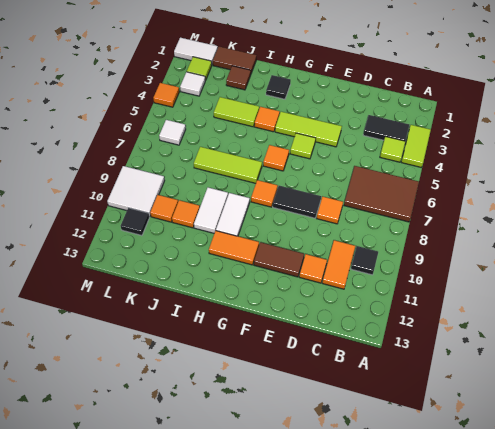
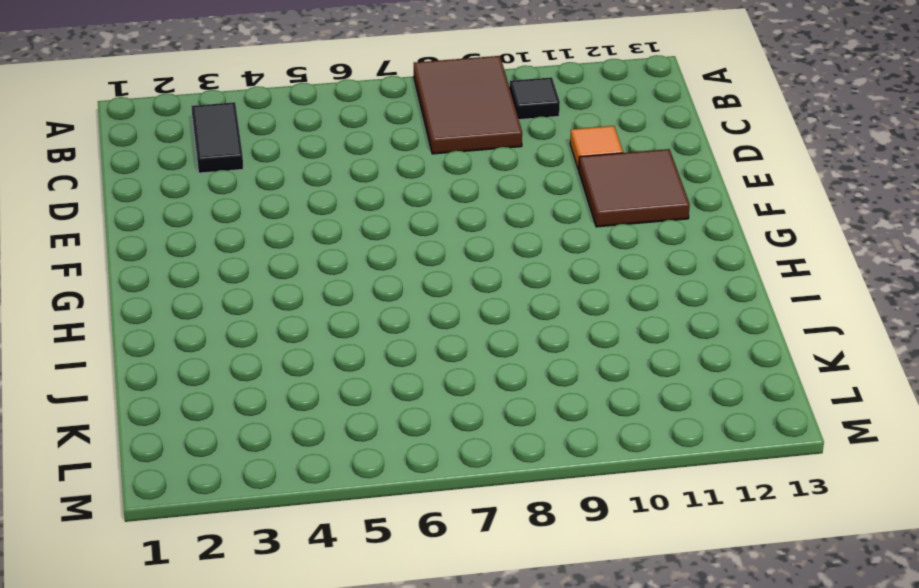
brown 2x3 tile [414,56,522,154] -> brown 2x3 tile moved to [344,166,419,222]
brown 2x2 tile [579,149,690,227] -> brown 1x2 tile [254,242,304,277]
none -> lime 1x2 tile [401,125,431,167]
none -> lime 1x1 tile [380,136,405,162]
none -> orange 1x2 tile [322,240,355,289]
none -> orange 1x1 tile [317,197,343,224]

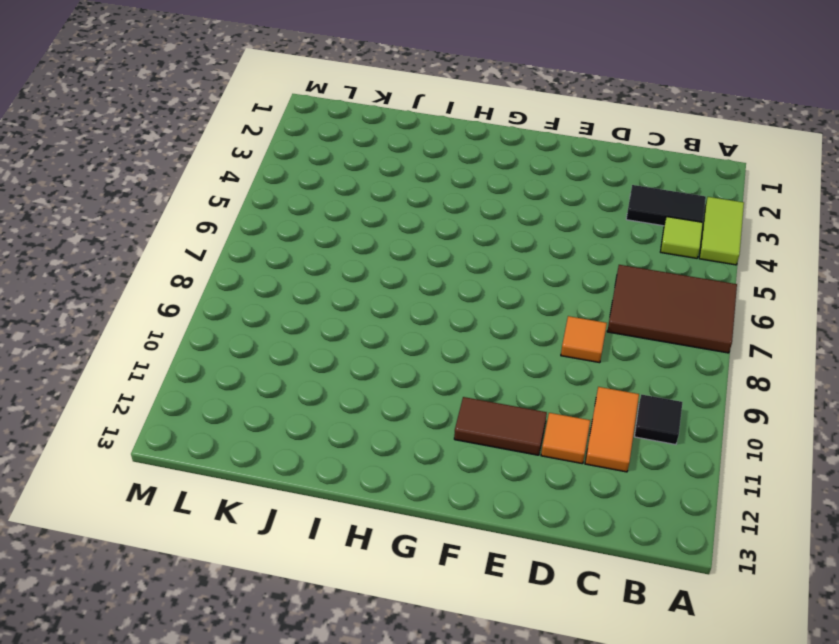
none -> lime 1x3 tile [275,112,342,147]
none -> black 1x2 tile [273,186,321,218]
none -> lime 1x1 tile [290,133,316,159]
none -> orange 1x1 tile [263,145,289,171]

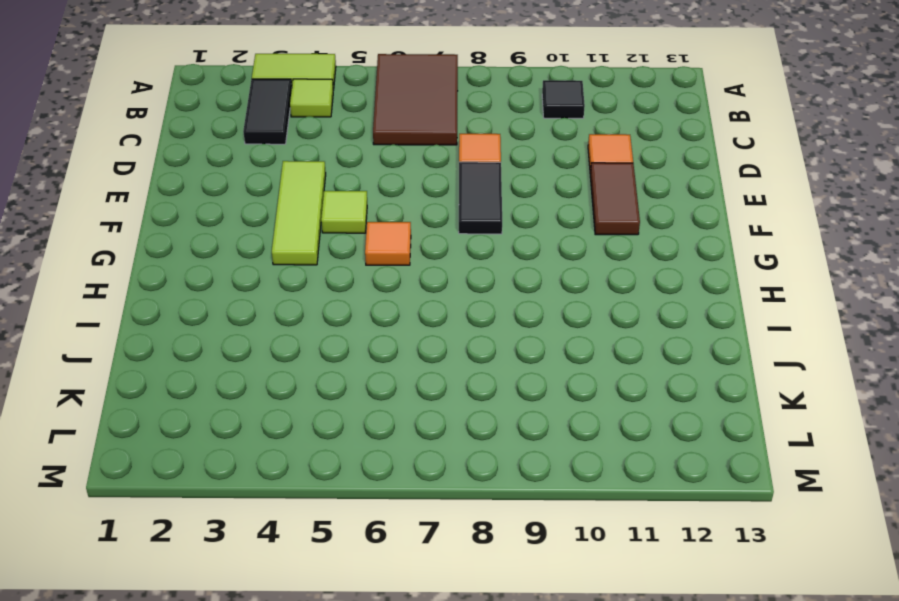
none -> orange 1x2 tile [322,240,355,289]
none -> orange 1x1 tile [251,180,278,207]
none -> orange 1x2 tile [209,231,259,265]
none -> black 1x1 tile [266,75,291,99]

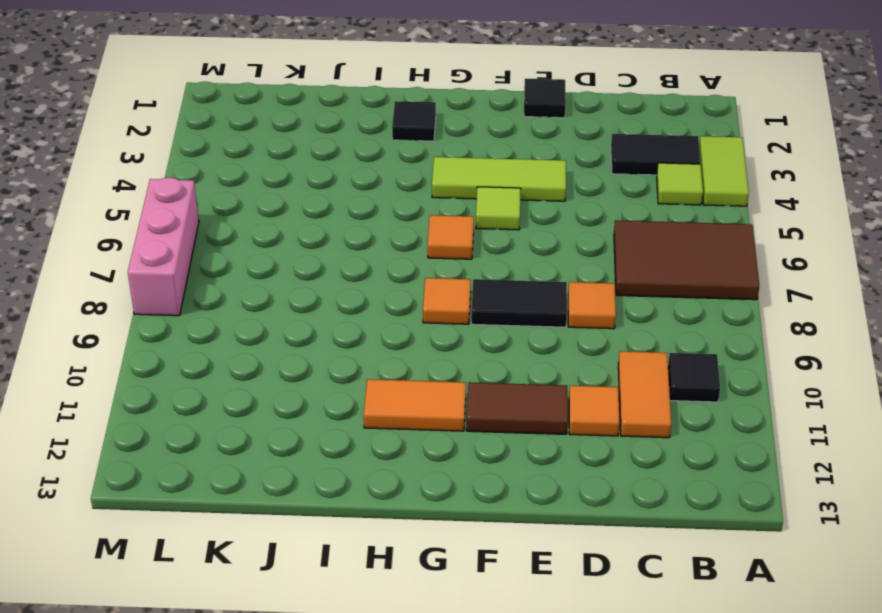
black 1x1 tile [524,79,566,118] -> black 1x1 tile moved to [121,208,149,236]
pink 1x3 brick [128,177,199,316] -> none
none -> orange 1x1 tile [254,107,280,132]
none -> lime 1x3 tile [194,147,262,183]
none -> white 1x2 tile [216,193,250,236]
none -> lime 1x2 tile [214,97,259,127]

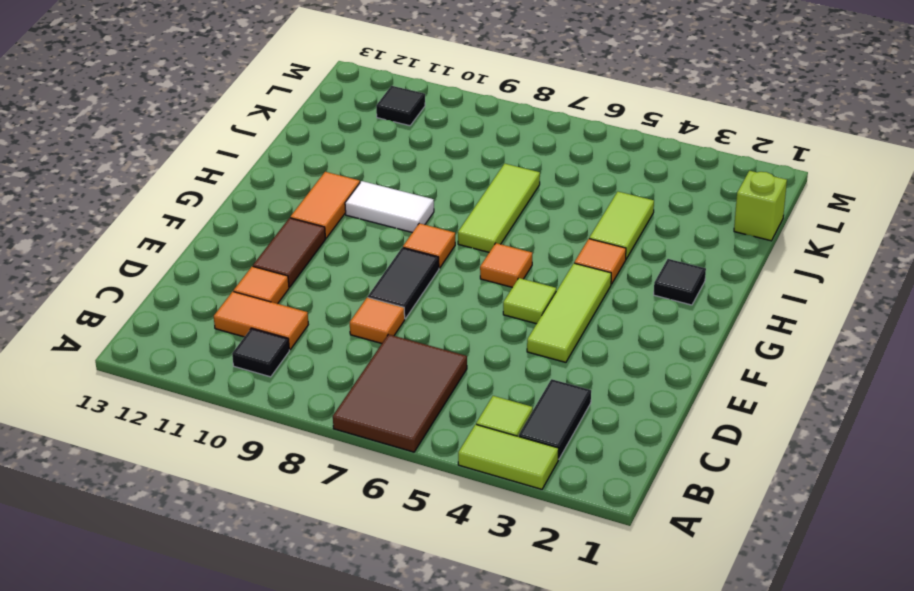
lime 1x1 brick [734,171,787,241] -> brown 1x2 tile [213,47,256,73]
none -> white 1x2 tile [194,188,228,233]
none -> brown 1x1 tile [226,66,251,90]
none -> orange 1x1 tile [172,200,200,228]
none -> orange 1x1 tile [150,195,178,222]

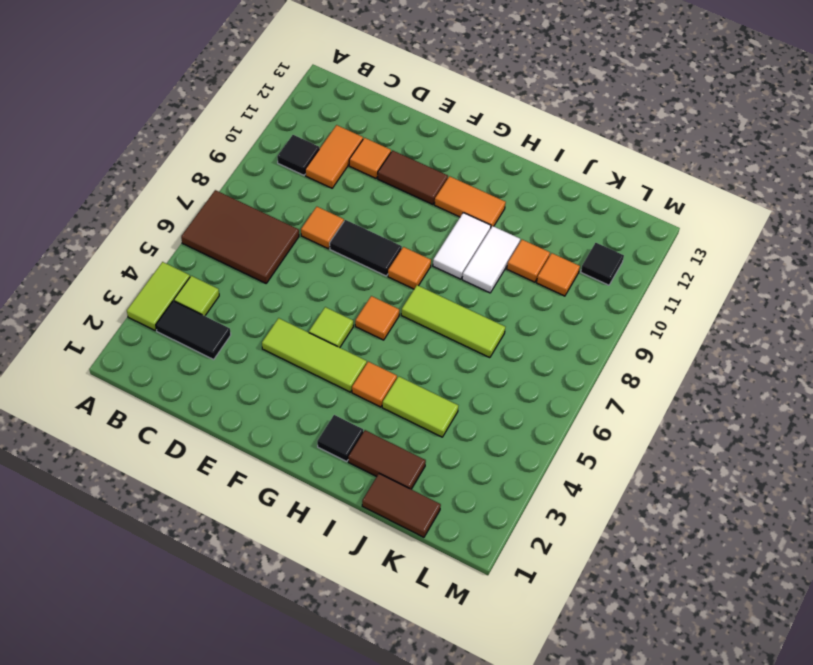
brown 1x2 tile [348,430,426,489] -> brown 1x1 tile [226,66,251,90]
none -> white 1x2 tile [174,38,218,64]
none -> lime 1x1 tile [187,57,212,80]
none -> white 1x1 tile [180,72,205,96]
none -> white 1x1 tile [159,120,186,145]

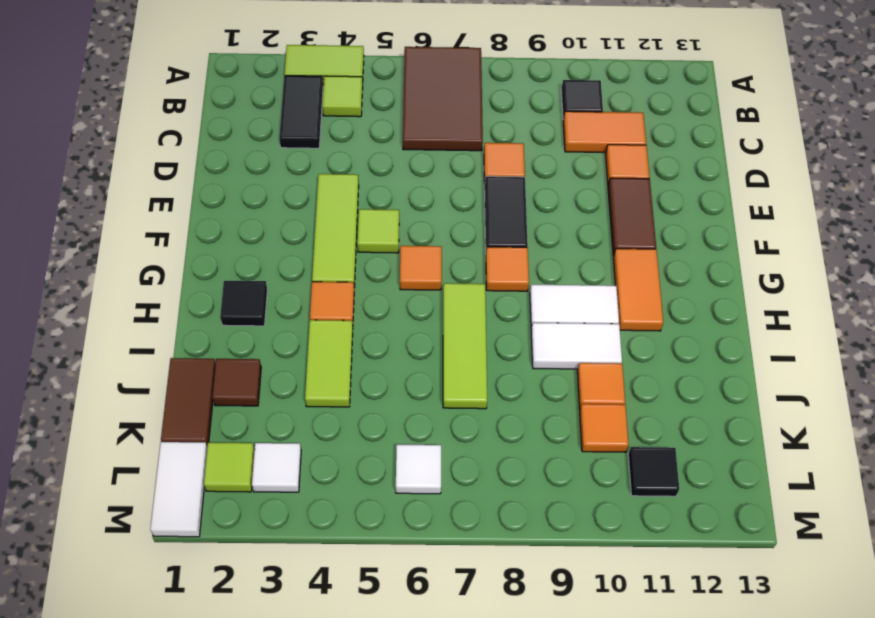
none -> white 2x2 tile [107,166,165,217]
none -> orange 1x1 tile [153,83,179,107]

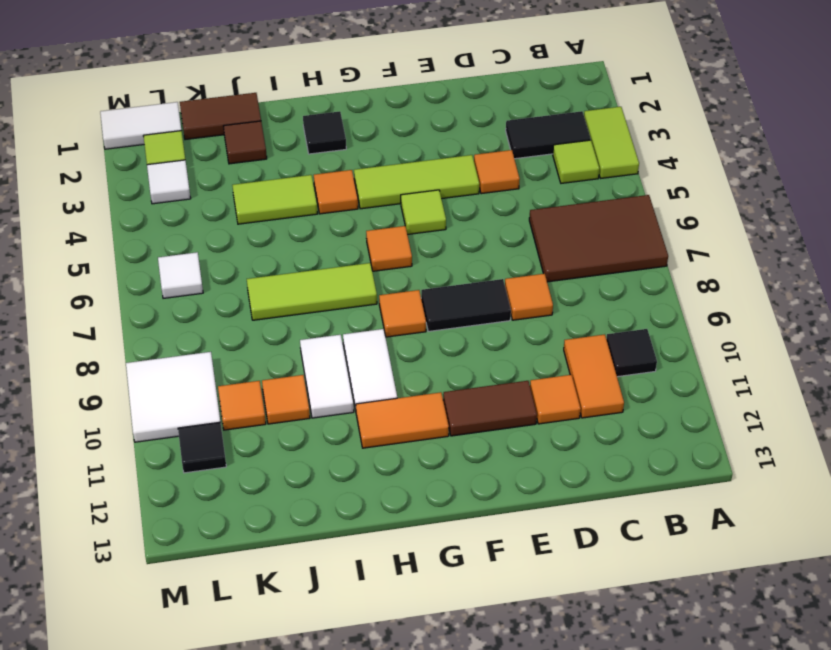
orange 1x1 tile [474,150,520,194] -> orange 1x1 tile moved to [153,83,179,107]

